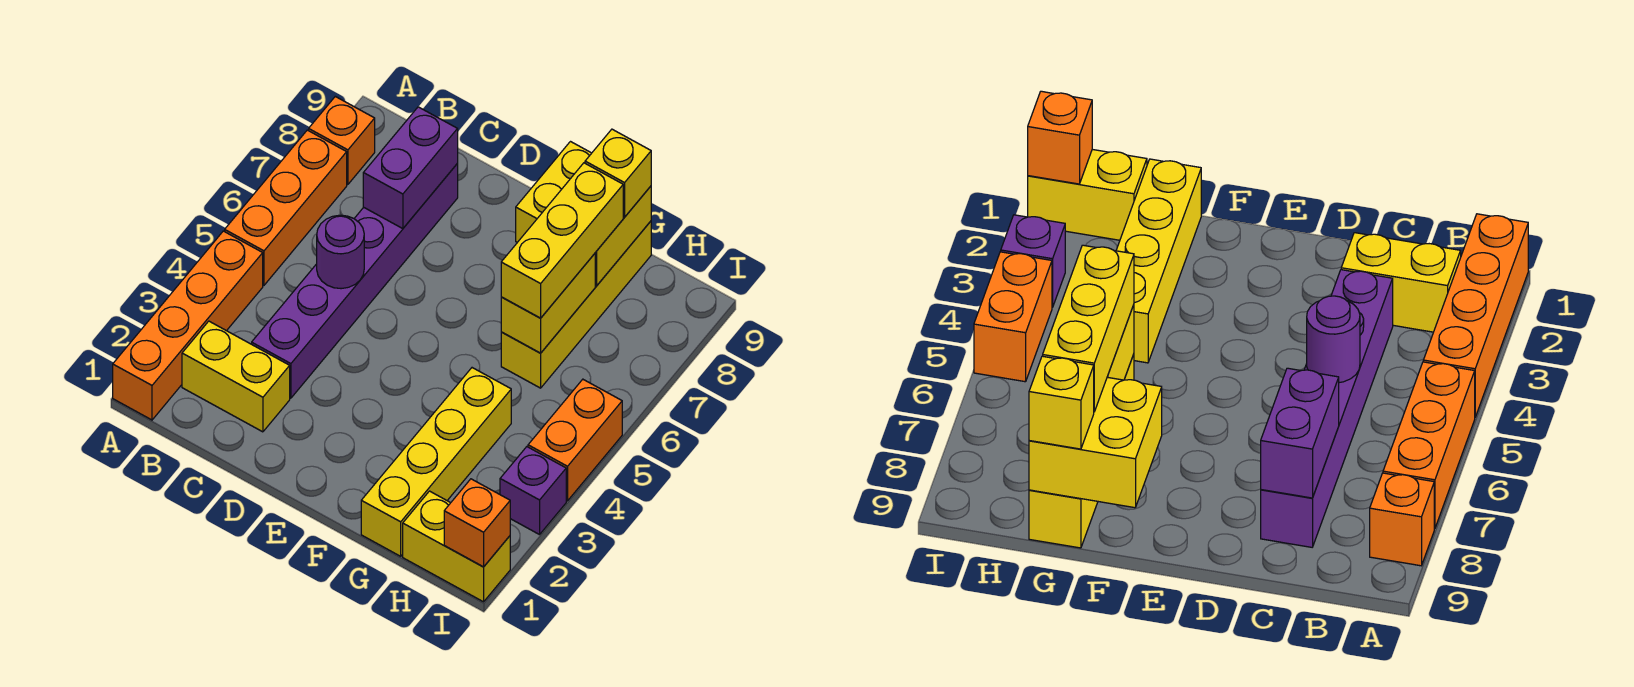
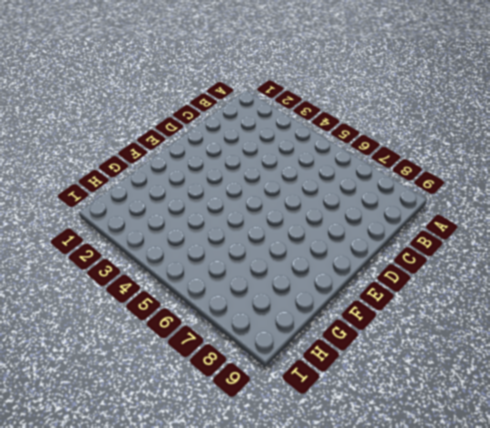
none -> orange 1x4 brick [113,231,263,420]
none -> orange 1x3 brick [225,130,347,285]
none -> orange 1x1 brick [309,97,375,184]

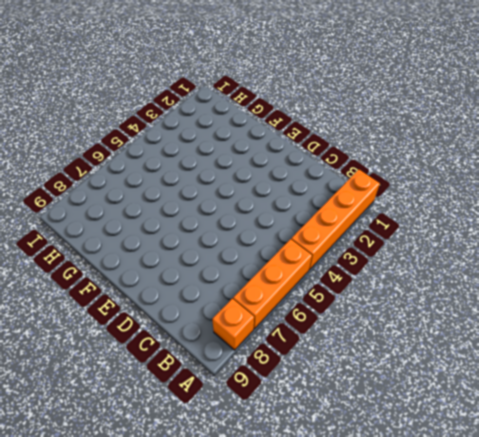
none -> yellow 1x2 brick [182,321,290,432]
none -> purple 1x6 brick [252,164,458,398]
none -> yellow 1x4 brick [361,368,511,556]

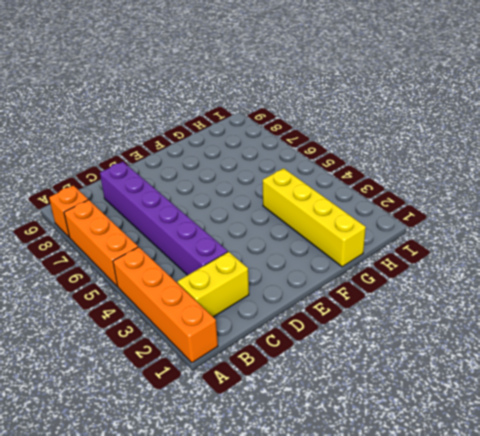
none -> yellow 1x4 brick [501,221,651,388]
none -> yellow 1x2 brick [403,491,510,602]
none -> purple 1x1 brick [500,447,566,535]

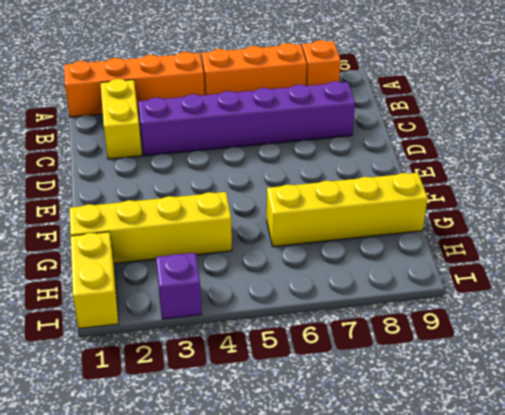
none -> orange 1x2 brick [528,379,622,501]
none -> purple 1x1 round brick [317,215,364,289]
none -> purple 1x2 brick [363,107,458,229]

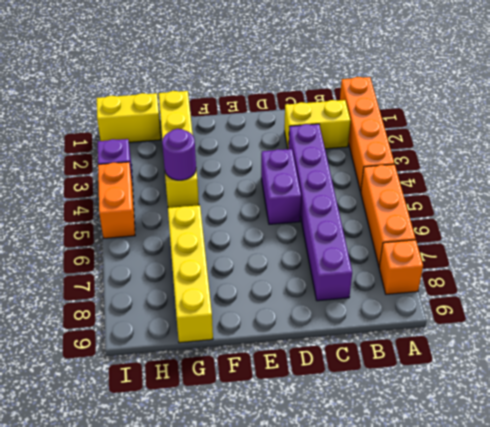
purple 1x2 brick [261,149,301,224] -> purple 1x2 brick moved to [363,107,458,229]
purple 1x1 round brick [162,129,196,180] -> purple 1x1 round brick moved to [317,215,364,289]
none -> yellow 2x2 brick [516,142,651,286]
none -> yellow 1x2 brick [501,254,595,353]
none -> orange 1x1 brick [444,479,510,567]

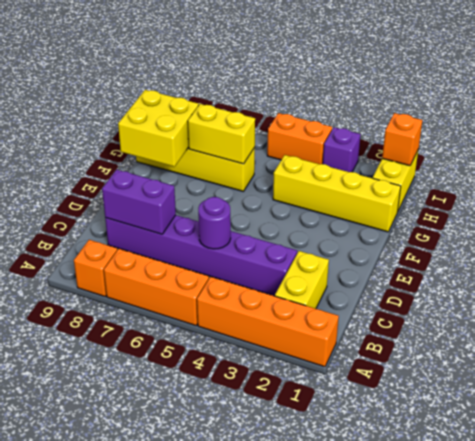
none -> yellow 1x3 brick [501,163,623,318]
none -> yellow 1x1 brick [585,129,651,217]

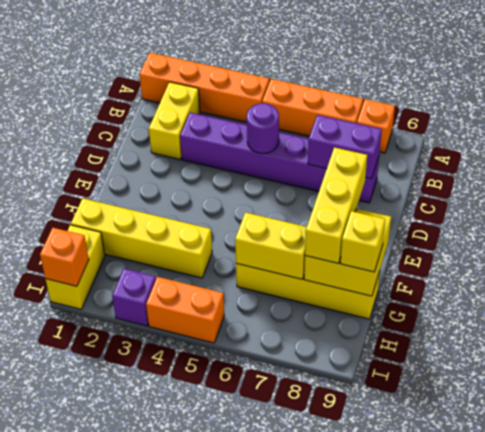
yellow 1x3 brick [305,147,367,263] -> yellow 1x3 brick turned to [501,163,623,318]

